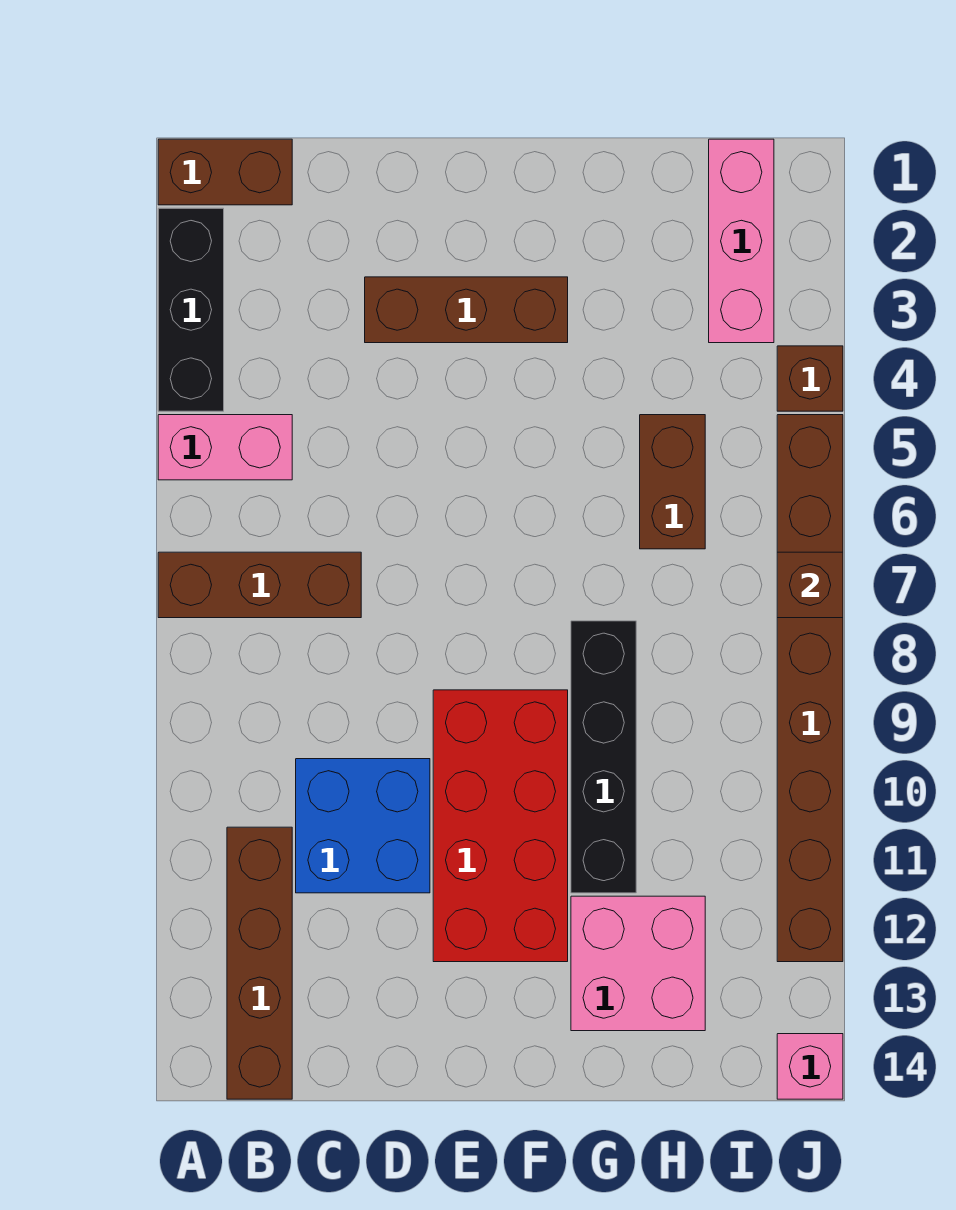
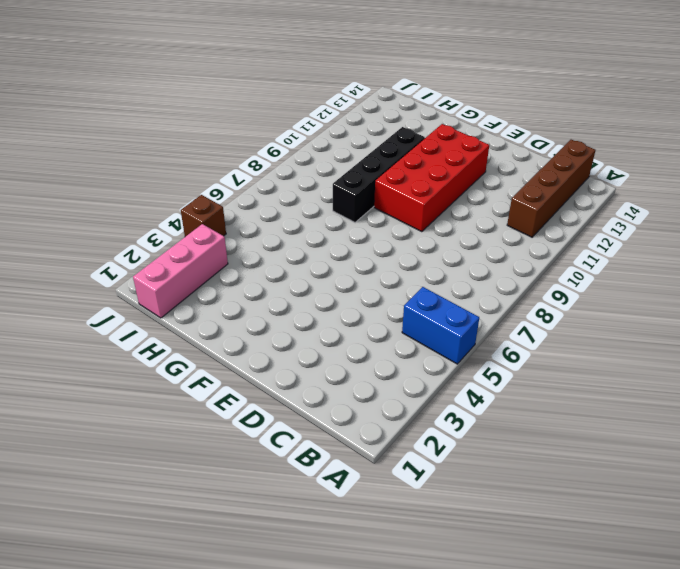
blue 1x2 brick [402,287,479,364] -> pink 1x2 brick [158,415,292,480]
none -> brown 1x2 brick [158,139,292,205]
none -> black 1x3 brick [158,208,224,411]
none -> brown 1x3 brick [158,552,361,618]

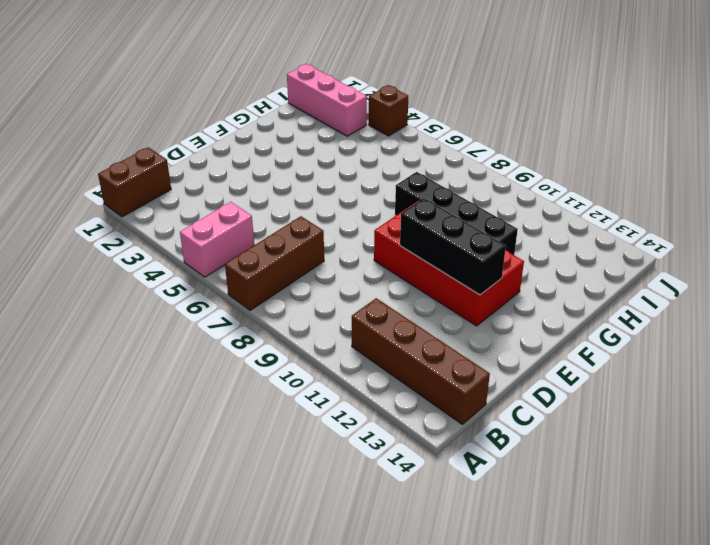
black 1x3 brick [400,198,506,295] -> black 1x3 brick moved to [158,208,224,411]
none -> blue 2x2 brick [296,759,430,893]
none -> brown 1x3 brick [365,277,568,343]
none -> pink 2x2 brick [571,896,705,1031]

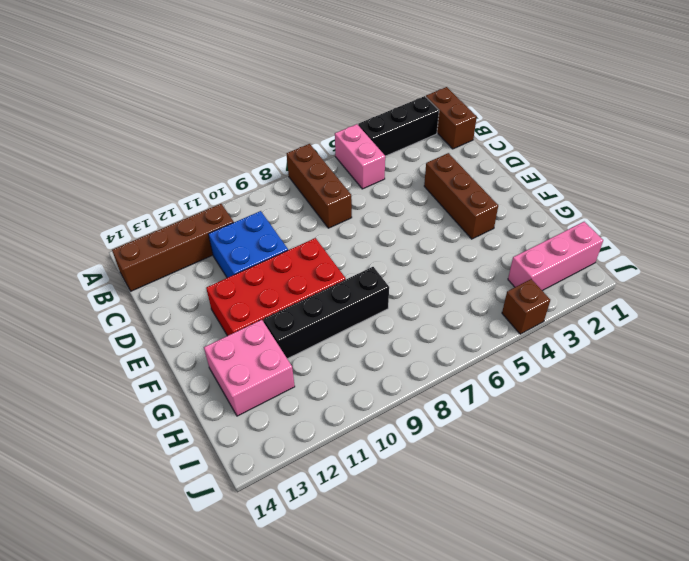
none -> brown 1x2 brick [640,415,705,549]
none -> brown 1x8 brick [777,415,843,962]
none -> pink 1x1 brick [777,1034,843,1099]

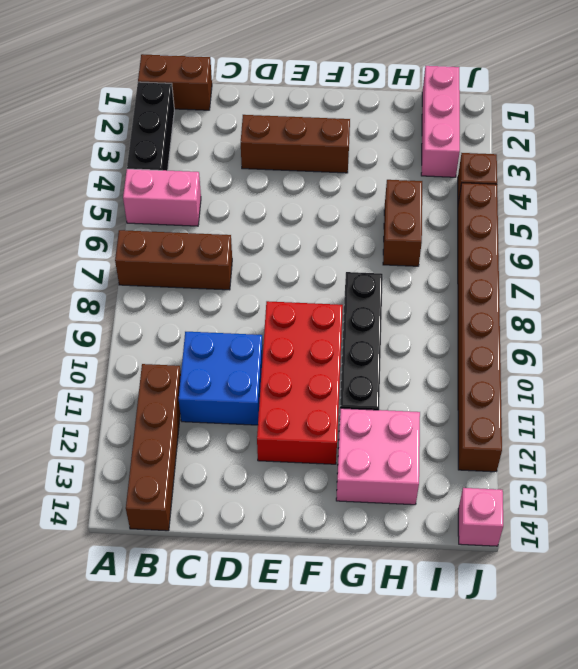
none -> brown 1x1 brick [777,552,843,618]

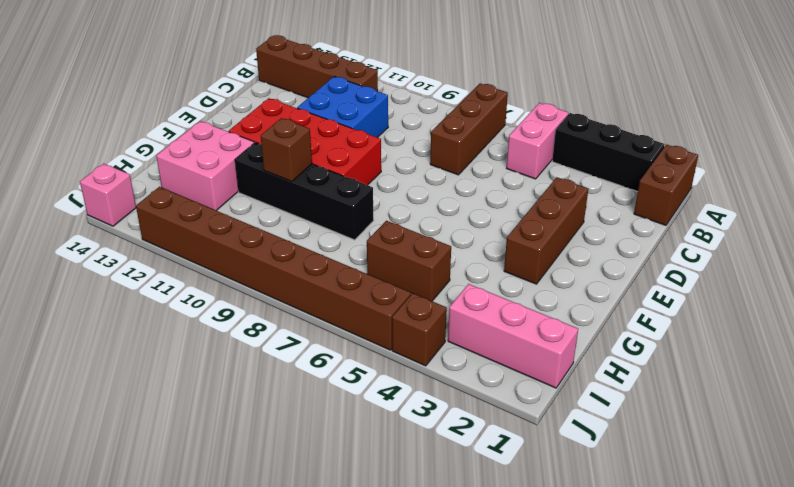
brown 1x1 brick [261,118,312,182] -> brown 1x1 brick moved to [777,552,843,618]

